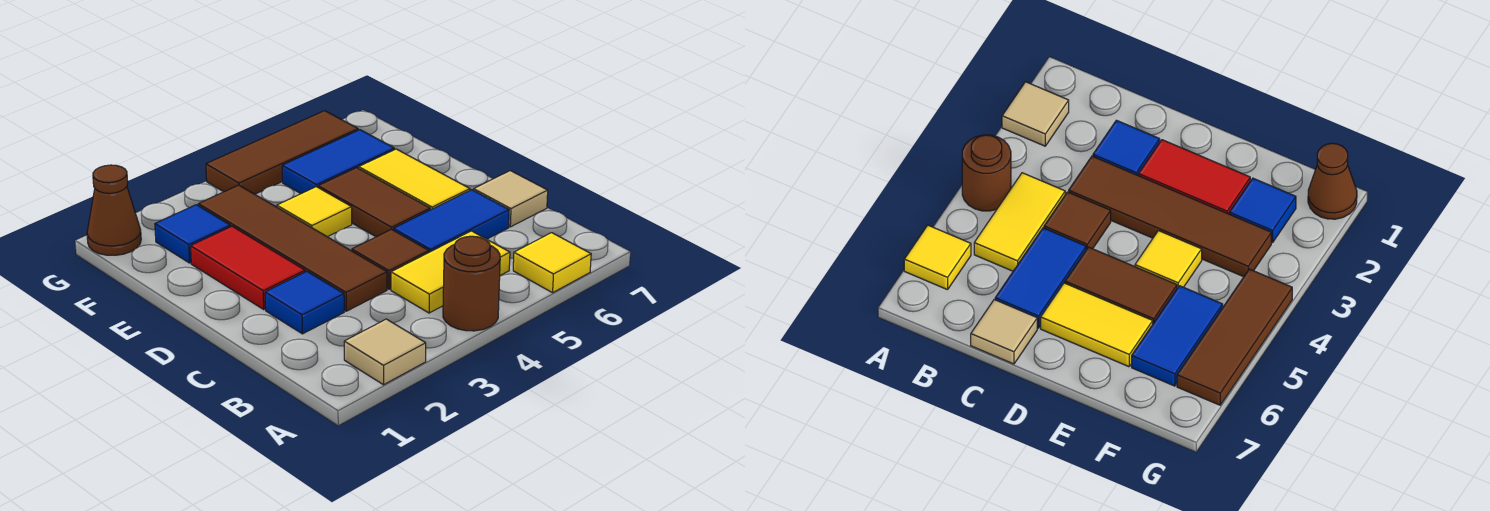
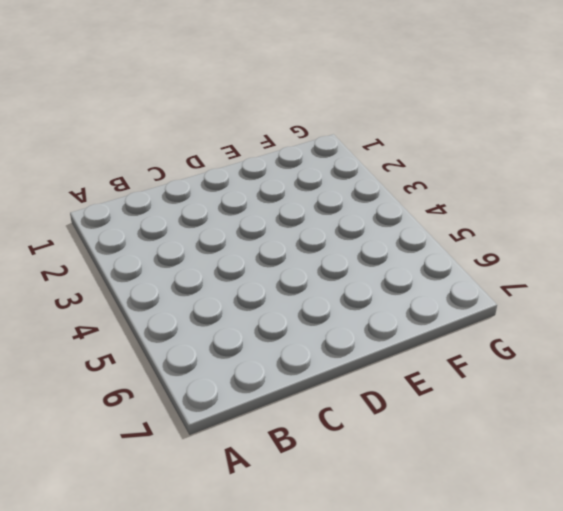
none -> tan 1x1 tile [344,319,426,385]
none -> brown 1x1 round brick [443,236,500,331]
none -> yellow 1x1 tile [513,233,591,293]

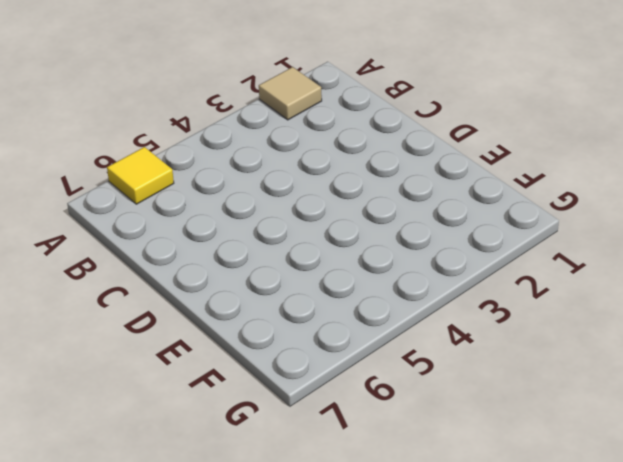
none -> brown 1x1 round brick [443,236,500,331]
none -> yellow 1x2 tile [391,231,510,313]
none -> blue 1x1 tile [265,271,344,334]

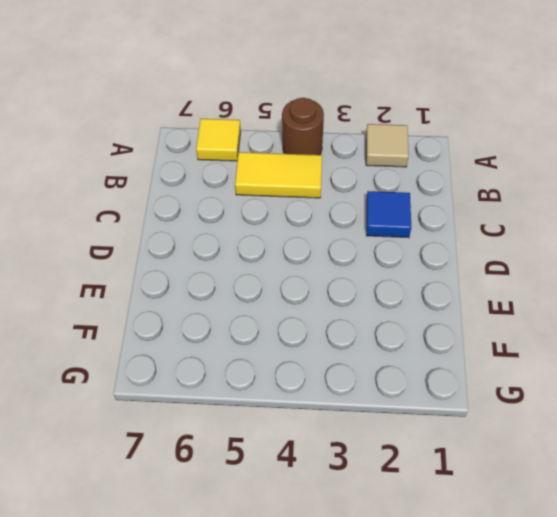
none -> brown 1x4 tile [198,185,387,311]
none -> brown 1x1 tile [352,229,429,289]
none -> blue 1x2 tile [394,190,509,252]

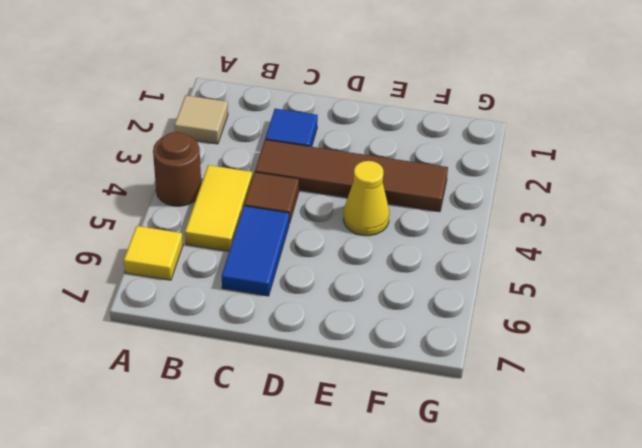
yellow 1x1 cone [343,161,389,236] -> yellow 1x1 tile [277,187,352,237]
none -> tan 1x1 tile [474,171,548,227]
none -> red 1x2 tile [191,226,305,309]
none -> brown 1x2 tile [318,168,430,237]

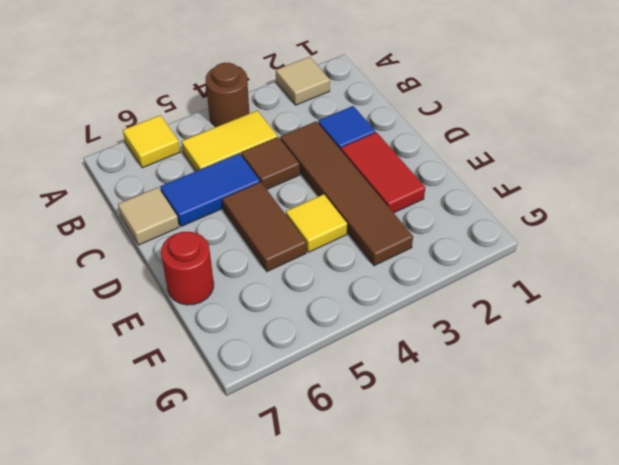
red 1x1 round brick [161,232,214,305] -> none
none -> yellow 1x2 tile [359,149,470,210]
none -> blue 1x1 tile [155,205,230,263]
none -> blue 1x2 tile [282,130,394,194]

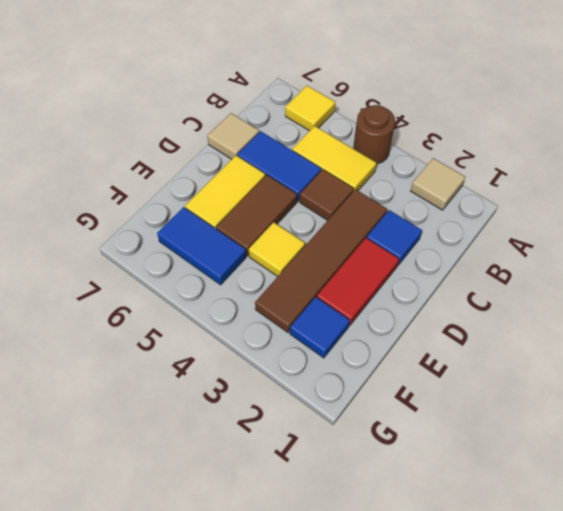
none -> brown 1x1 cone [87,165,141,255]
none -> brown 1x3 tile [206,111,358,194]

